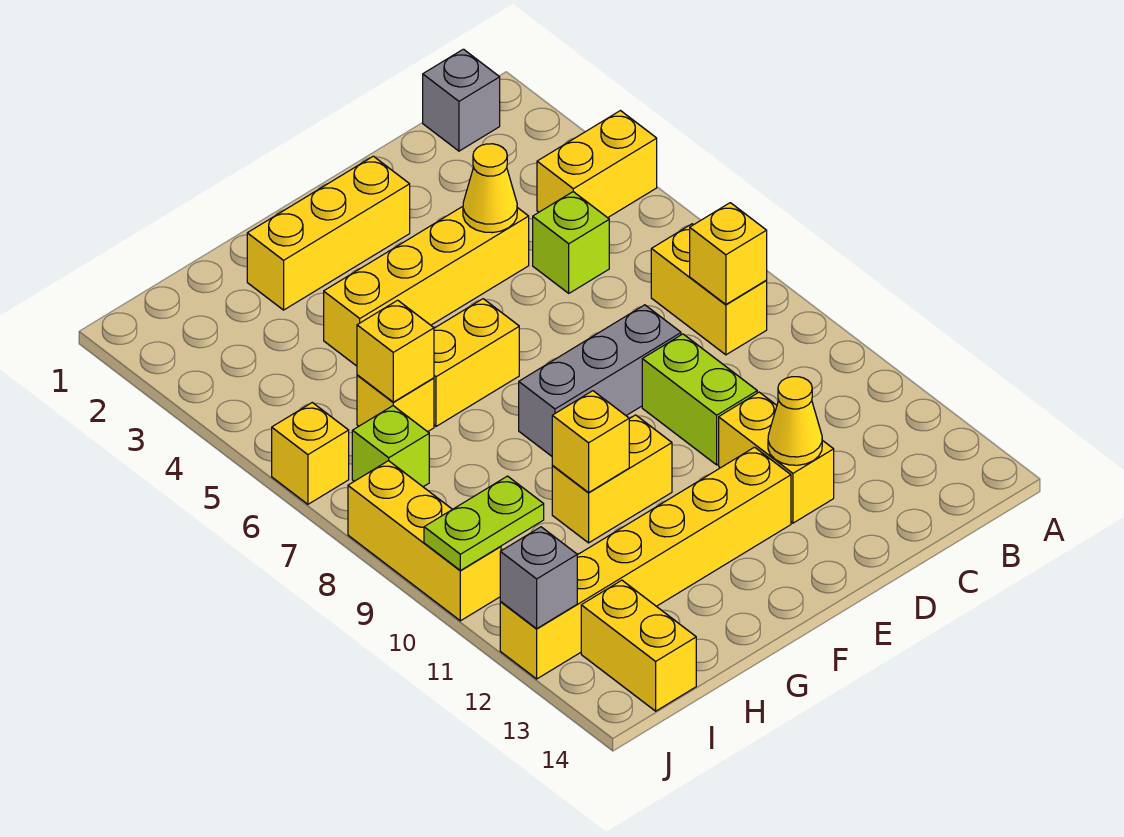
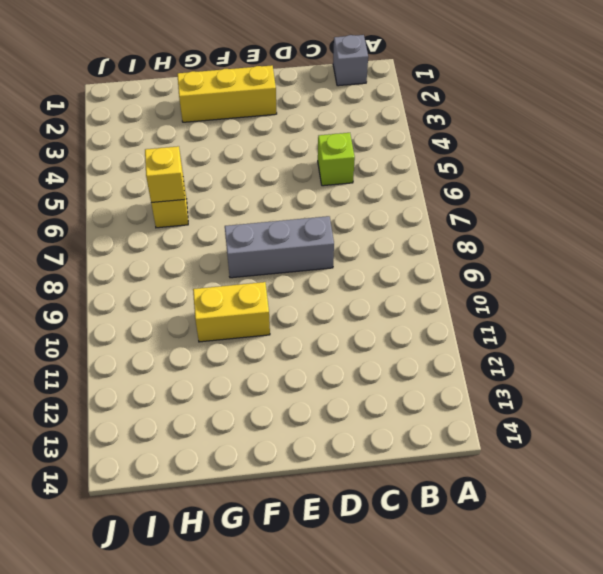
none -> yellow 1x2 brick [537,111,657,218]
none -> yellow 1x2 brick [651,224,767,355]
none -> yellow 1x4 brick [324,207,529,366]

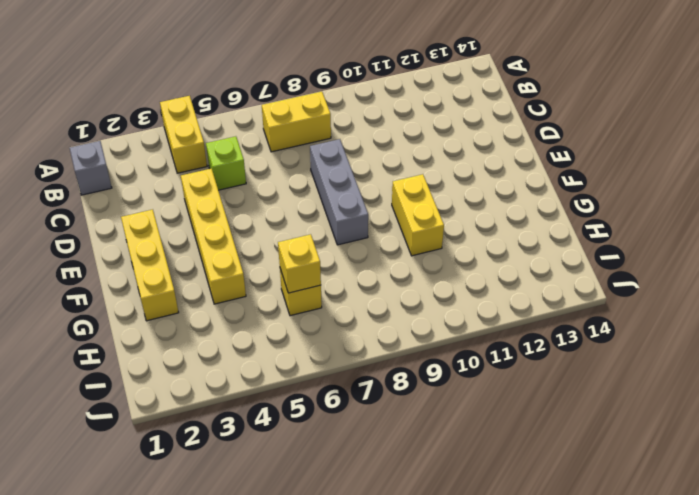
none -> lime 1x2 brick [642,334,757,465]
none -> yellow 1x2 brick [719,392,834,523]
none -> yellow 1x6 brick [500,447,791,679]

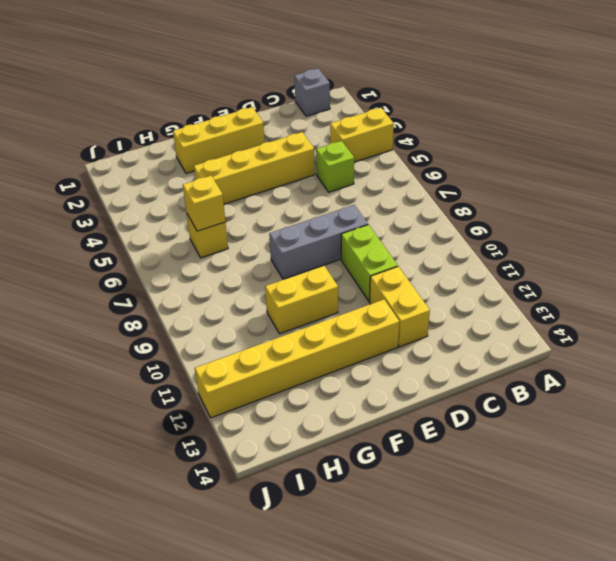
none -> yellow 1x2 brick [651,224,767,355]
none -> yellow 1x2 brick [434,299,519,426]
none -> lime 1x1 brick [352,406,429,487]

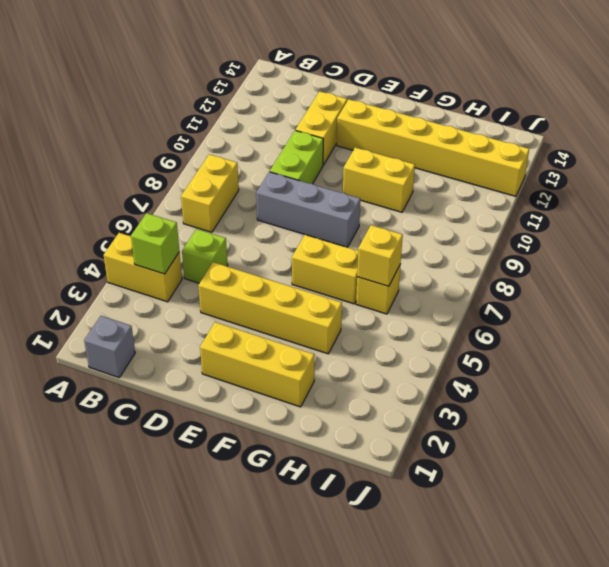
lime 1x1 brick [131,213,180,274] -> lime 1x1 brick moved to [352,406,429,487]
none -> yellow 1x2 brick [581,580,696,711]
none -> yellow 1x1 brick [272,403,349,504]
none -> yellow 1x3 brick [348,461,501,621]

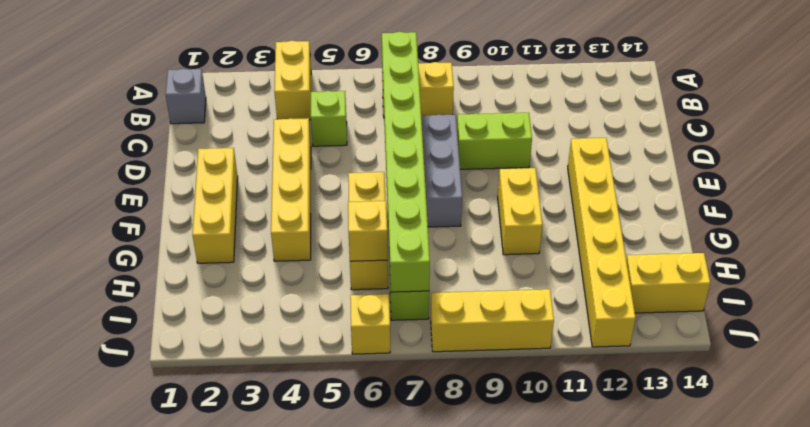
lime 1x8 brick [382,32,430,292] -> none
none -> yellow 1x2 brick [719,392,834,523]
none -> yellow 1x1 brick [690,203,767,304]
none -> yellow 1x1 cone [463,144,517,233]

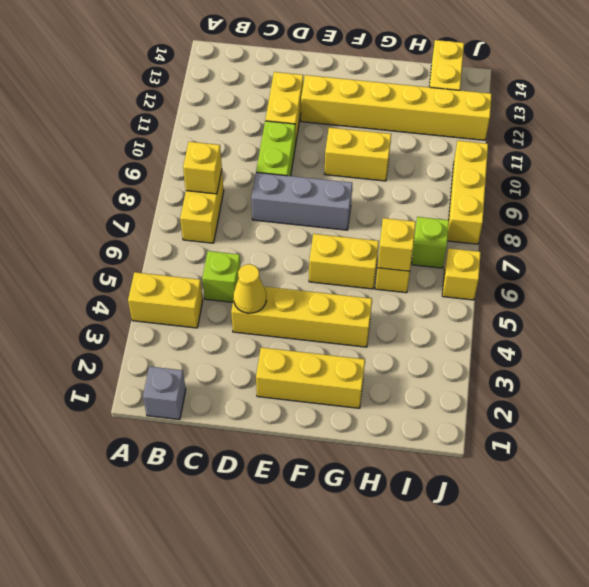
none -> yellow 1x1 cone [768,377,822,465]
none -> yellow 1x1 brick [552,391,629,492]
none -> lime 1x2 plate [424,476,544,570]

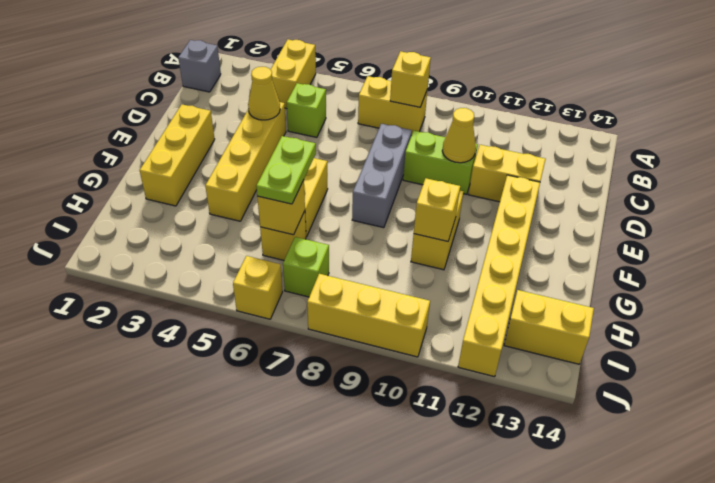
yellow 1x1 cone [442,108,476,163] -> yellow 1x1 cone moved to [768,377,822,465]
lime 1x2 plate [256,136,316,204] -> lime 1x2 plate moved to [424,476,544,570]
none -> grey 1x1 brick [500,527,577,628]

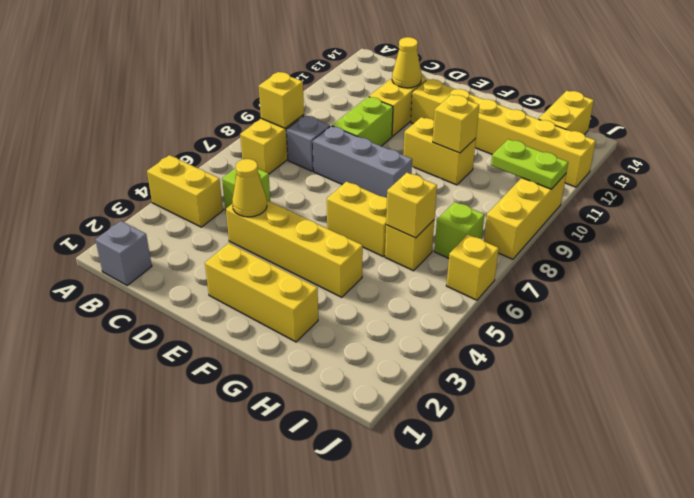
grey 1x1 brick [286,115,330,171] -> grey 1x1 brick moved to [500,527,577,628]

